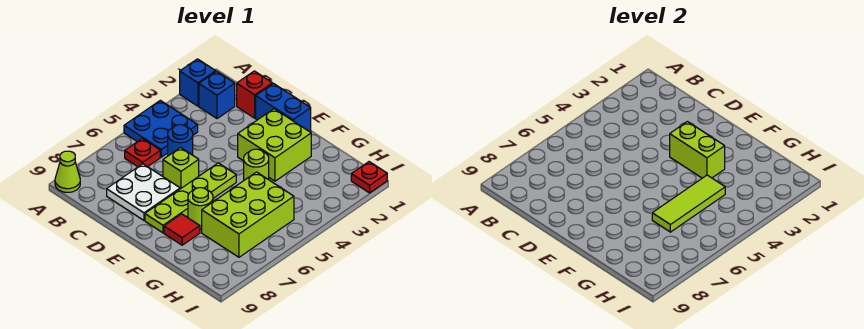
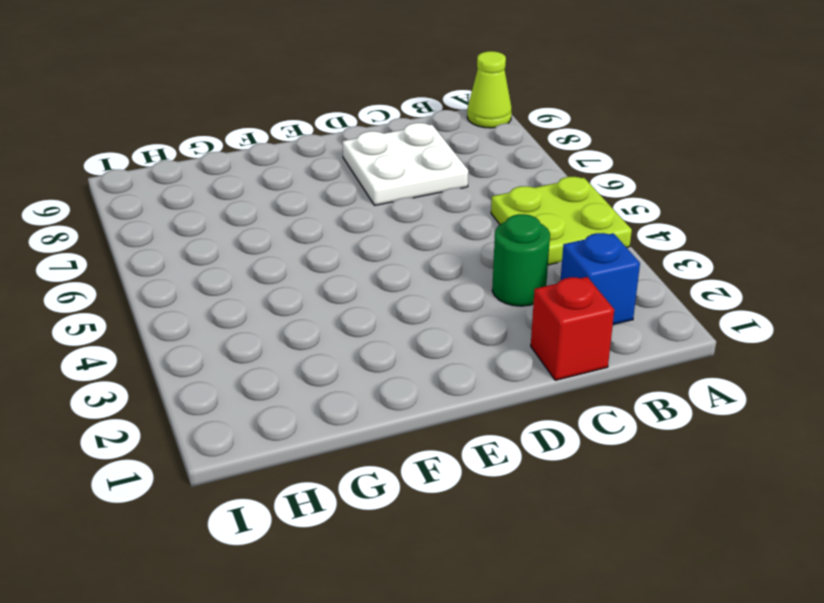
lime 2x2 plate [491,177,632,265] -> blue 2x2 plate [124,100,198,157]
green 1x1 round brick [492,214,550,306] -> none
none -> blue 1x1 brick [180,59,216,106]
none -> red 1x1 plate [125,139,160,167]
none -> blue 1x1 round brick [168,125,193,156]

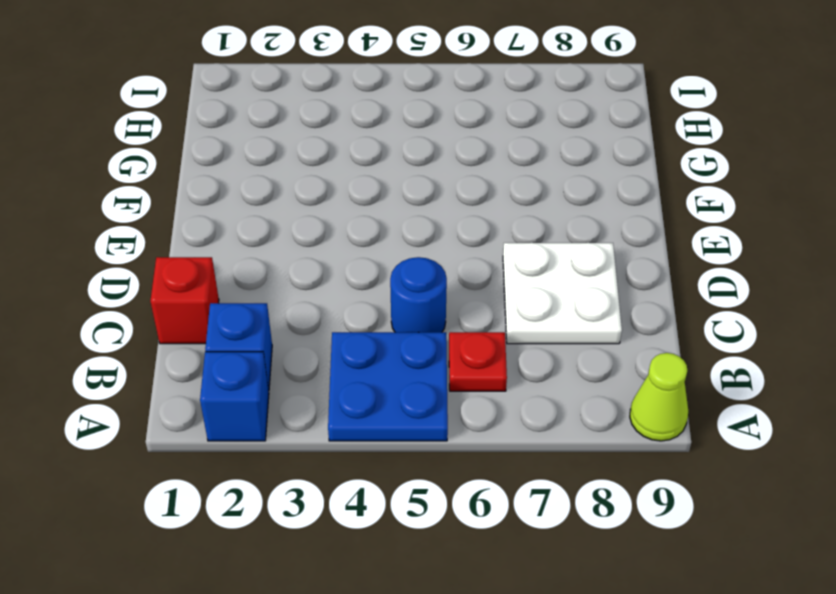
none -> blue 1x2 brick [256,84,311,132]
none -> lime 1x1 brick [163,148,199,189]
none -> lime 2x2 brick [238,109,311,181]

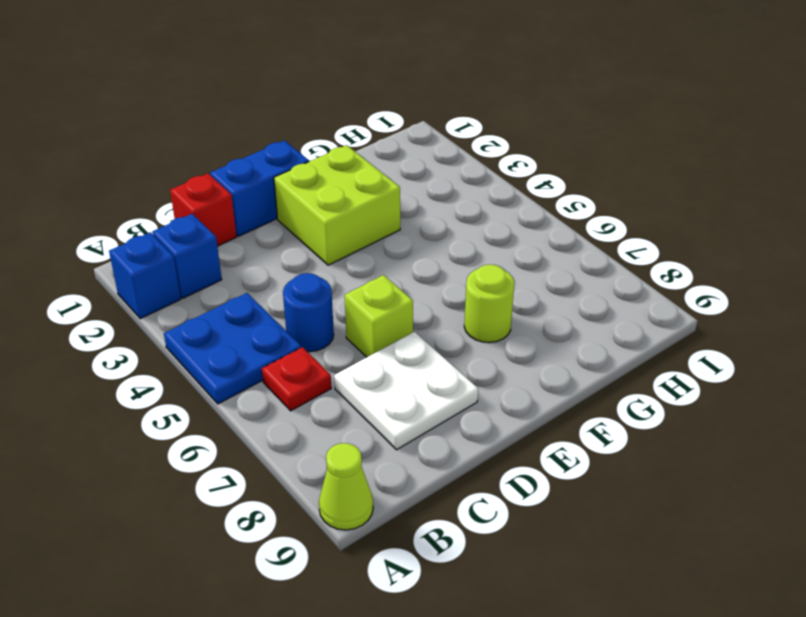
none -> lime 1x4 plate [145,163,236,233]
none -> lime 1x1 round brick [244,149,269,180]
none -> red 1x1 tile [164,214,200,245]

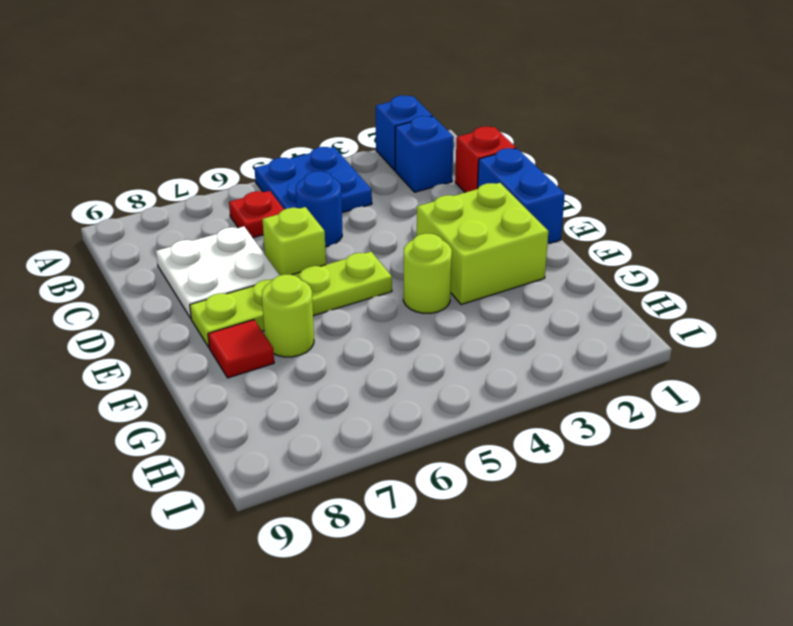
none -> lime 1x1 cone [55,151,80,192]
none -> lime 2x3 brick [202,172,294,257]
none -> red 1x1 plate [351,162,387,193]

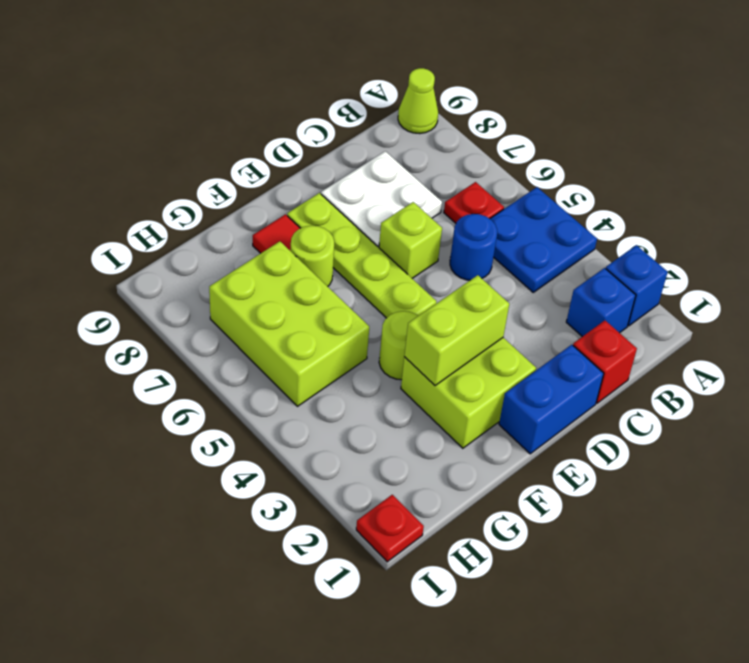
none -> lime 1x3 tile [652,175,725,232]

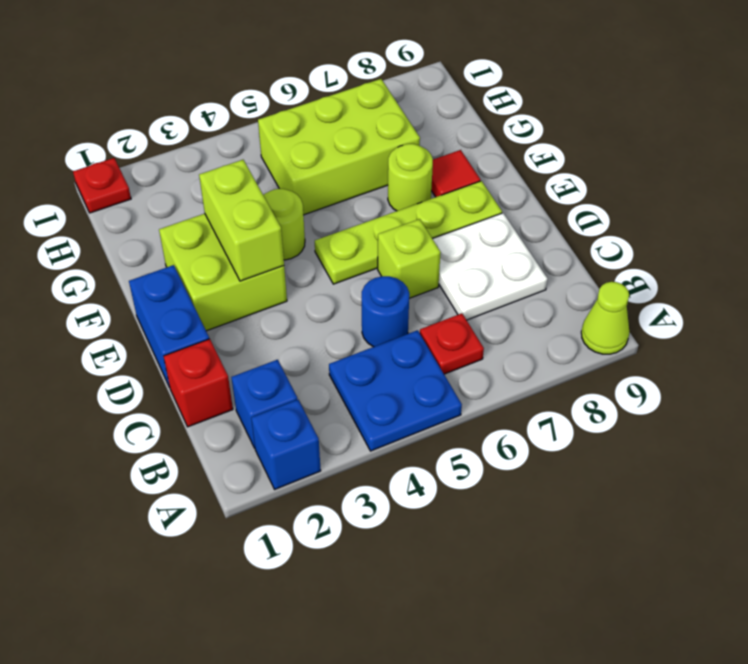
none -> lime 1x3 tile [652,175,725,232]

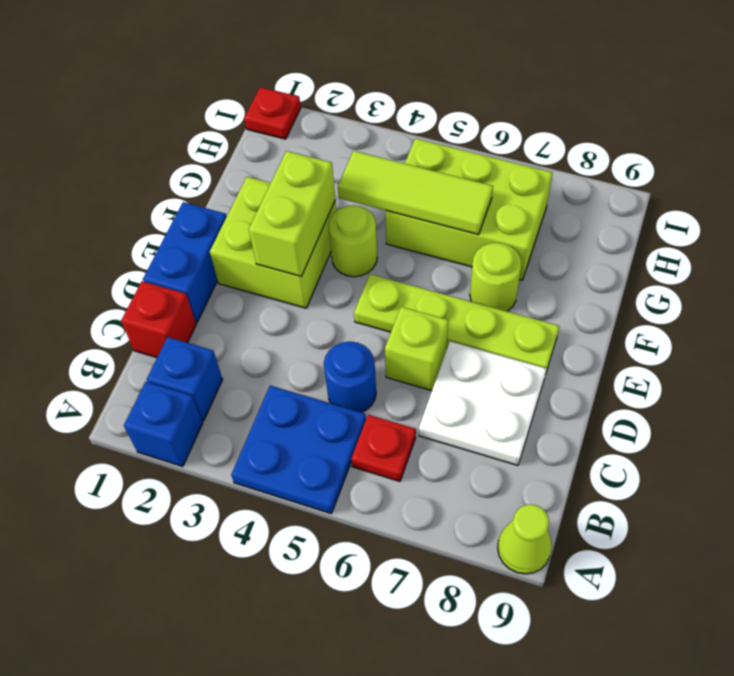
none -> red 1x1 tile [164,214,200,245]

